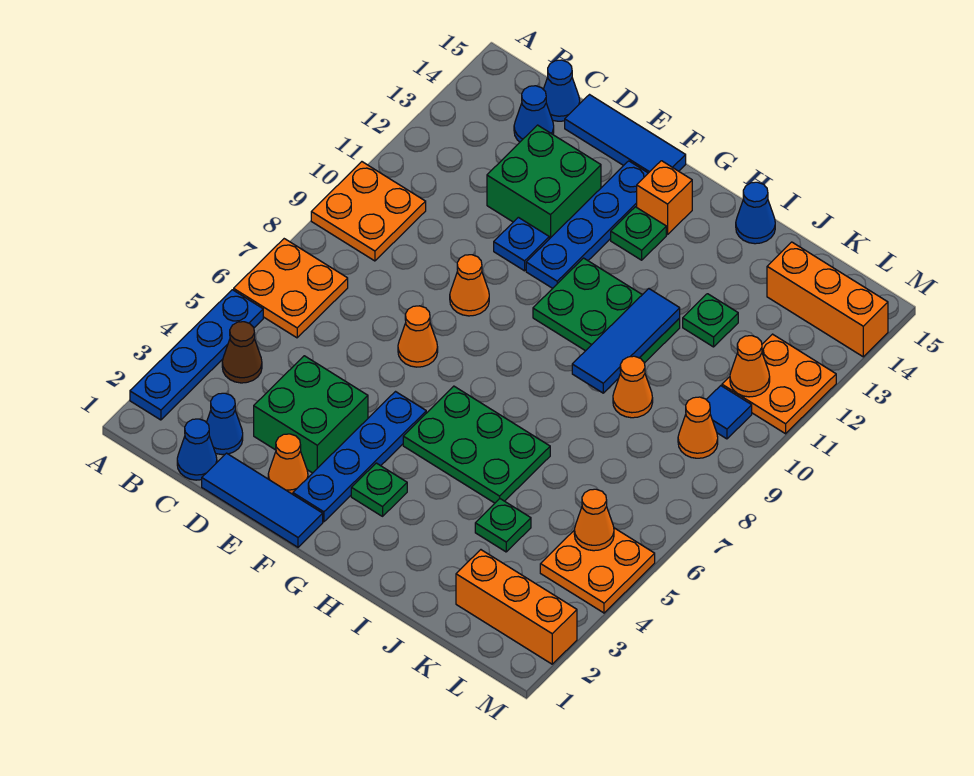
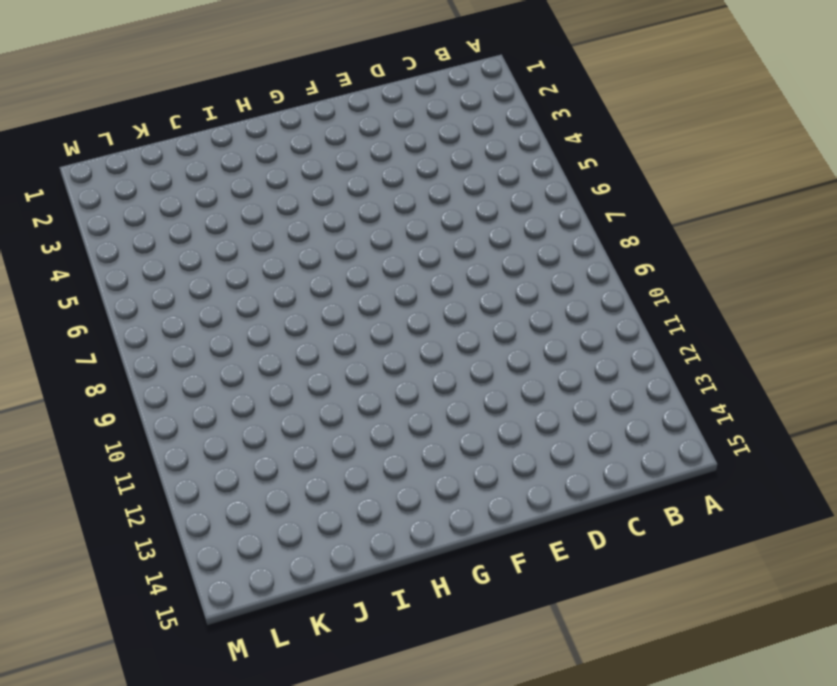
none -> blue 1x4 plate [130,290,263,420]
none -> orange 2x2 plate [234,239,348,338]
none -> orange 2x2 plate [311,162,426,261]
none -> brown 1x1 cone [222,322,262,383]

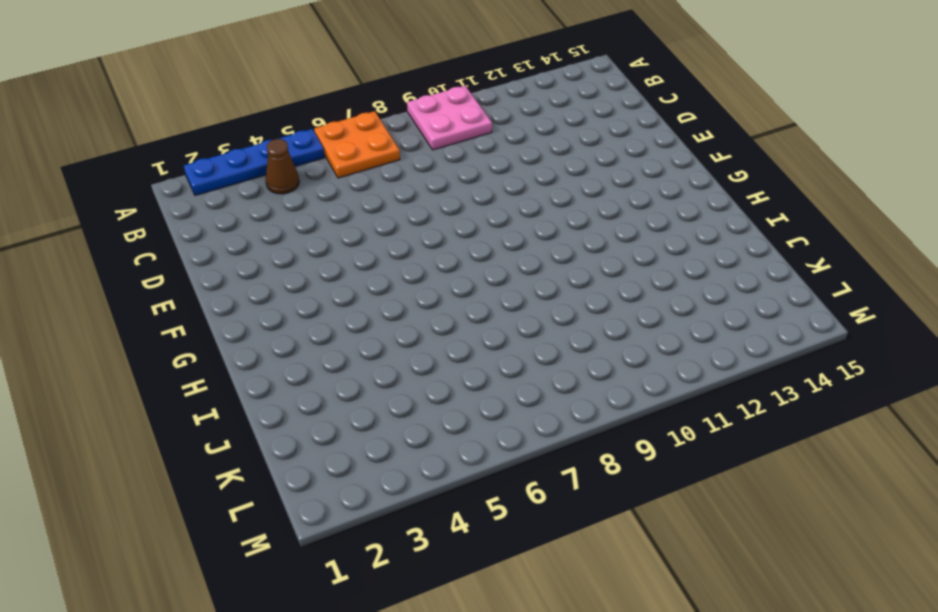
pink 2x2 plate [407,86,492,150] -> orange 2x2 plate [311,162,426,261]
none -> blue 1x1 cone [177,419,217,480]
none -> blue 1x1 cone [206,393,243,455]
none -> blue 1x1 cone [514,86,554,142]
none -> blue 1x1 cone [543,60,580,121]

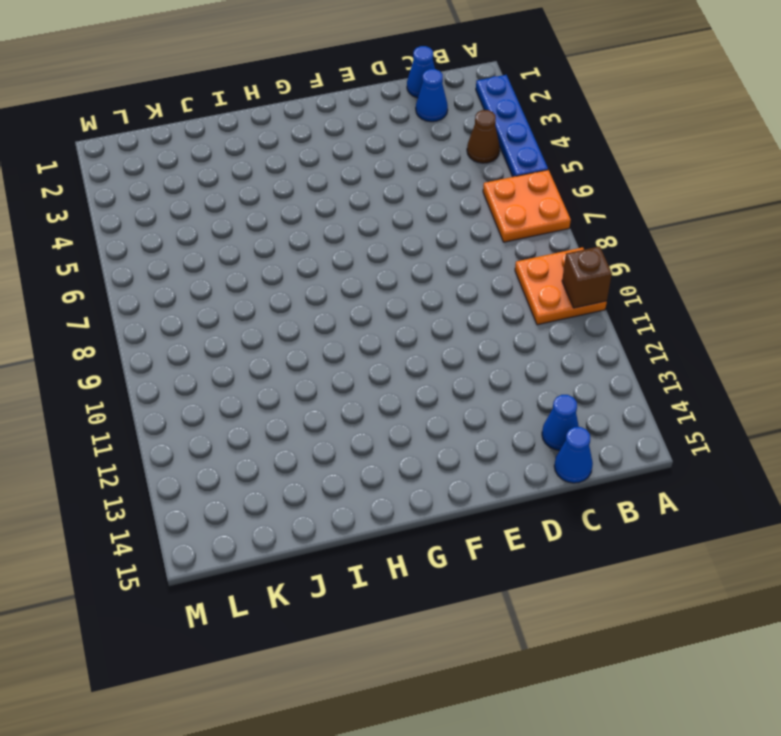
brown 1x1 brick [562,246,612,308] -> none
none -> blue 1x3 tile [202,453,323,547]
none -> green 2x2 brick [254,356,368,473]
none -> green 2x2 brick [487,125,601,239]
none -> blue 1x3 tile [565,95,686,173]

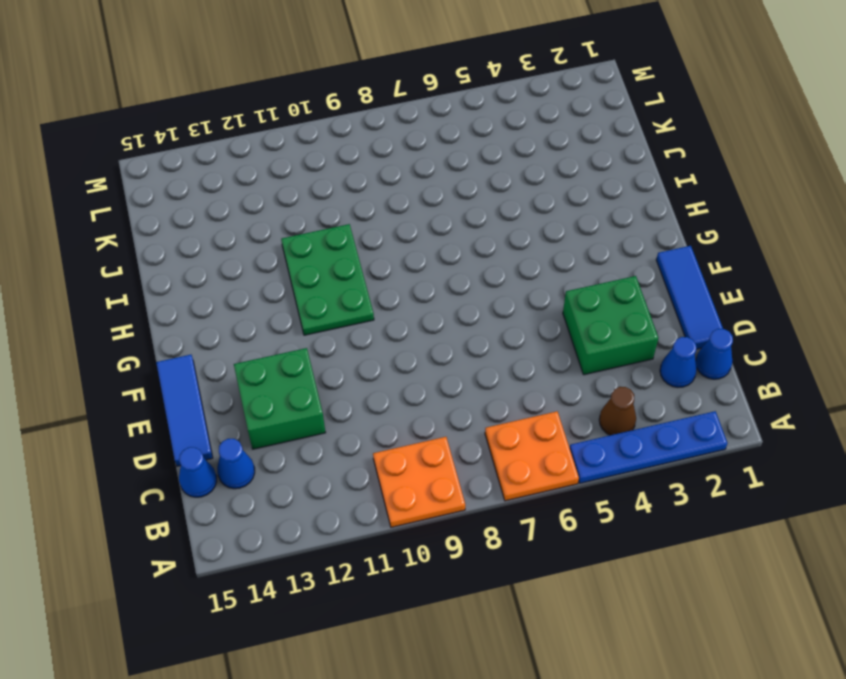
none -> orange 1x1 cone [268,434,308,494]
none -> orange 1x1 cone [398,306,438,367]
none -> orange 1x1 cone [450,255,489,316]
none -> blue 1x1 plate [494,217,549,271]

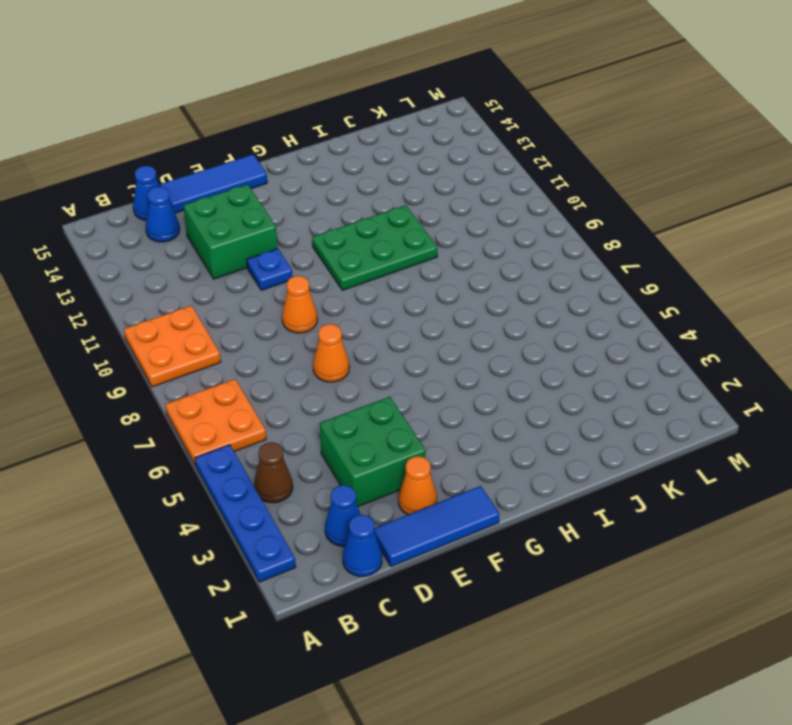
none -> blue 1x4 plate [293,392,426,522]
none -> blue 1x4 plate [526,161,648,288]
none -> green 1x1 plate [351,463,407,516]
none -> green 2x3 plate [403,386,550,503]

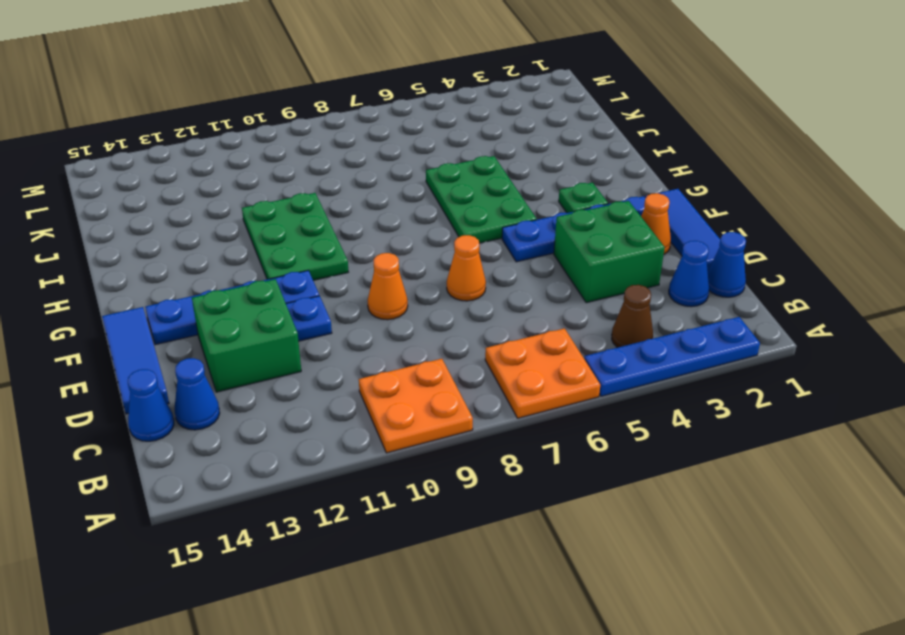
none -> green 1x1 plate [611,207,666,260]
none -> orange 1x1 brick [637,161,692,235]
none -> blue 1x1 cone [736,182,775,244]
none -> green 1x1 plate [475,499,531,552]

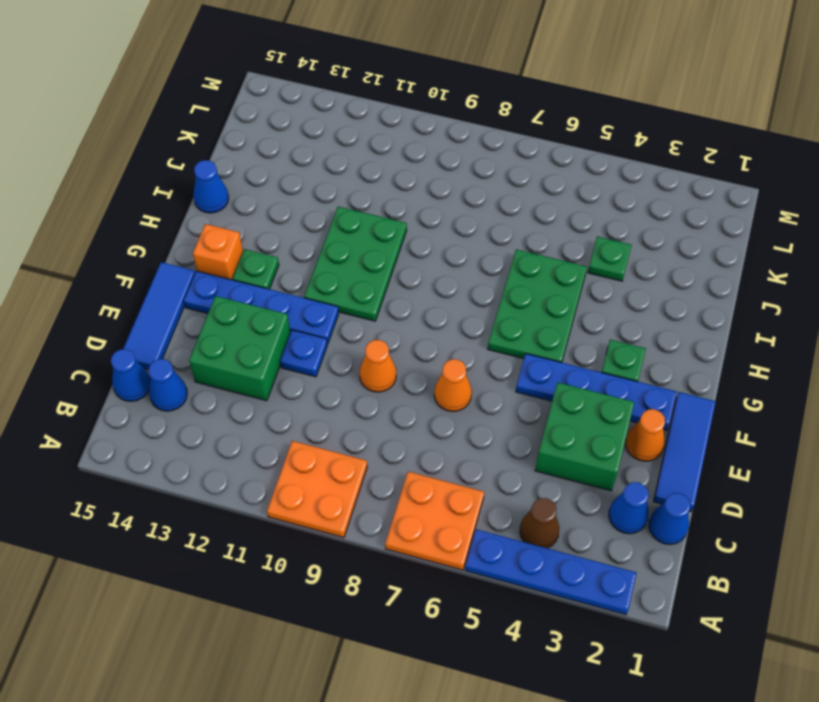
none -> orange 1x1 cone [613,356,653,418]
none -> green 1x1 plate [683,294,738,347]
none -> orange 1x3 brick [456,550,577,664]
none -> orange 1x3 brick [767,242,888,357]

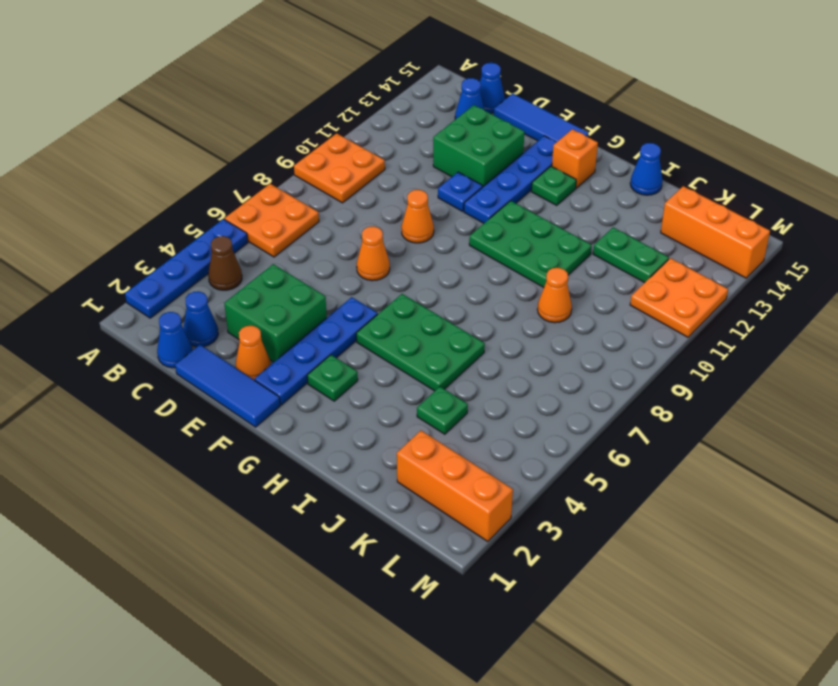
green 1x2 plate [593,227,669,283] -> green 1x1 plate [683,294,738,347]
none -> orange 2x2 plate [540,528,655,613]
none -> orange 1x1 cone [678,397,718,458]
none -> blue 1x1 tile [706,386,752,439]
none -> blue 1x3 tile [572,289,680,393]

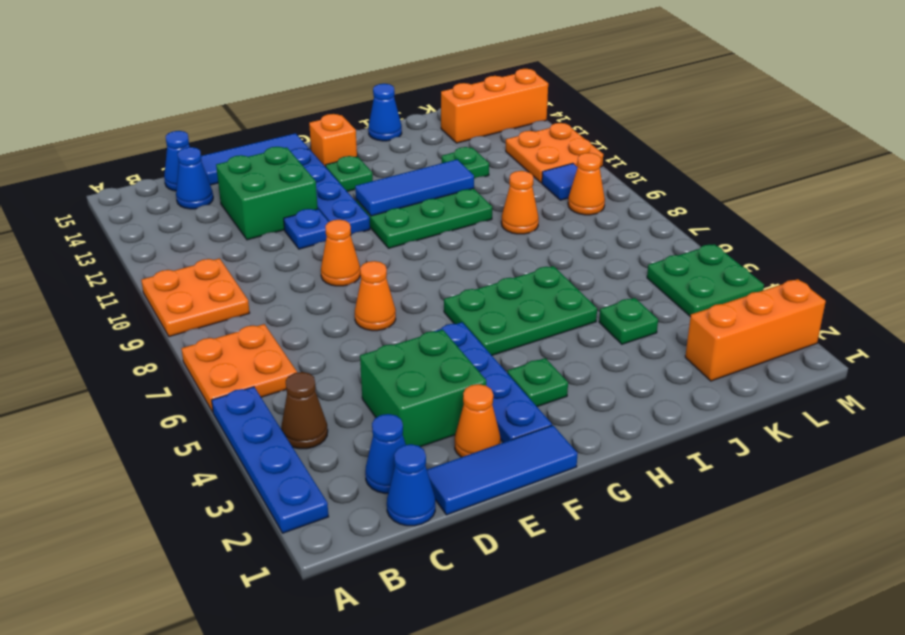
blue 1x3 tile [355,160,474,216] -> blue 1x3 tile turned to [572,289,680,393]
green 2x2 plate [647,244,764,317] -> orange 2x2 plate [540,528,655,613]
none -> orange 1x1 cone [574,489,614,551]
none -> orange 1x1 cone [730,336,770,397]

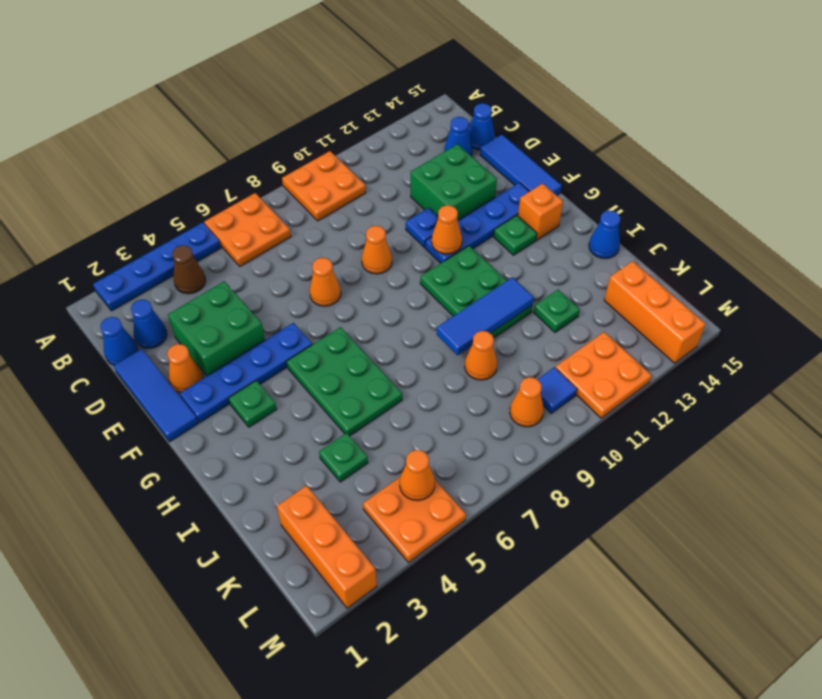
orange 1x1 cone [432,205,462,254] -> orange 1x1 cone moved to [730,336,770,397]

